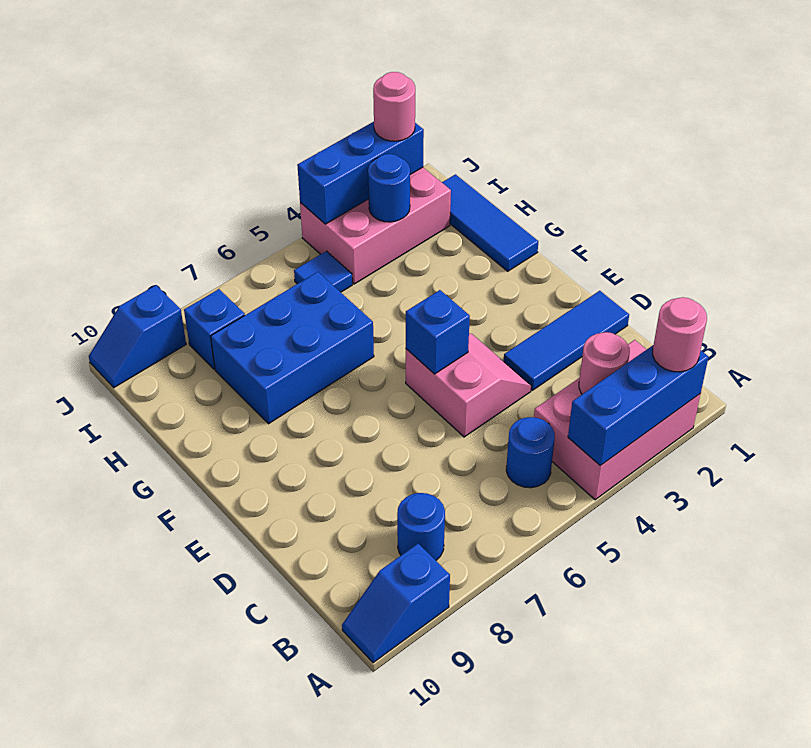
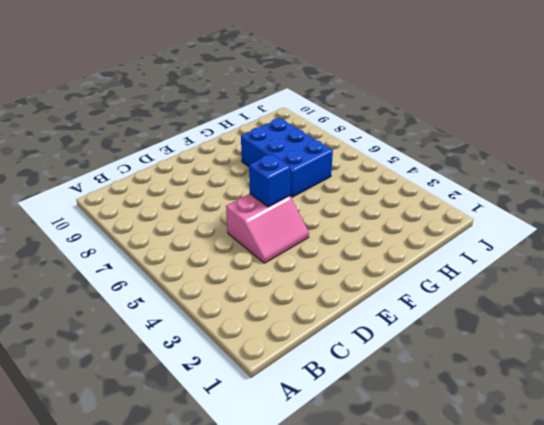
none -> pink 2x3 brick [534,340,700,500]
none -> blue 1x2 slope [342,544,450,663]
none -> blue 1x1 round brick [506,417,555,488]

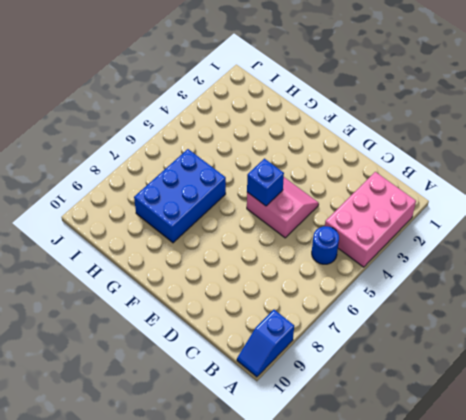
none -> blue 1x1 round brick [397,493,445,560]
none -> blue 1x3 tile [504,291,629,390]
none -> blue 1x3 tile [442,174,538,271]

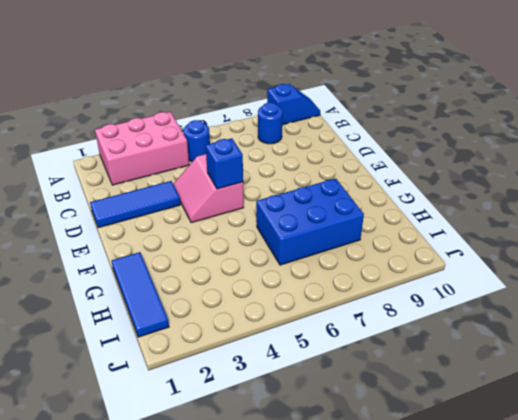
none -> pink 2x3 brick [300,167,451,284]
none -> blue 1x1 tile [294,251,352,292]
none -> blue 1x1 brick [184,289,245,369]

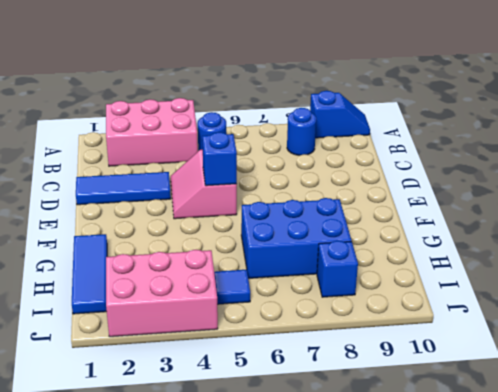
none -> blue 1x2 slope [89,285,186,388]
none -> blue 1x3 brick [568,346,708,466]
none -> pink 1x1 round brick [579,332,630,394]

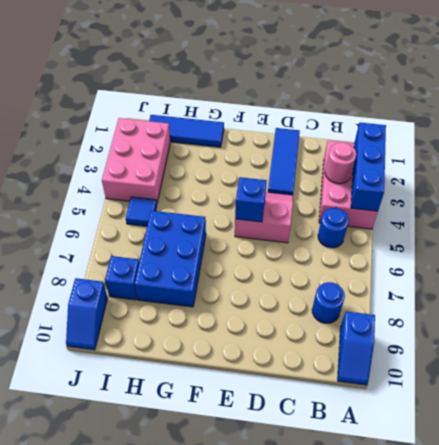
none -> blue 1x1 round brick [368,154,410,222]
none -> blue 1x3 brick [297,122,424,224]
none -> pink 1x1 round brick [653,297,707,372]

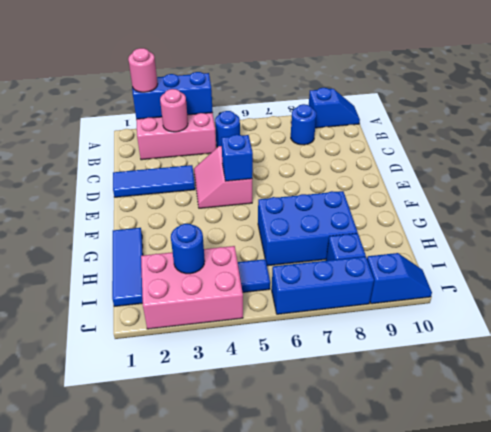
blue 1x3 brick [272,256,374,314] -> blue 1x3 brick moved to [297,122,424,224]
none -> pink 1x1 round brick [373,72,415,141]

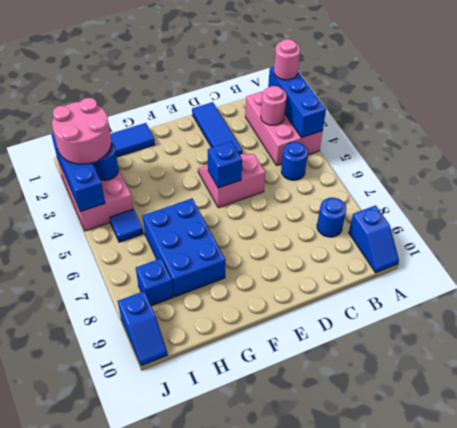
pink 2x2 round brick [52,98,111,164] -> pink 1x1 round brick [373,72,415,141]

